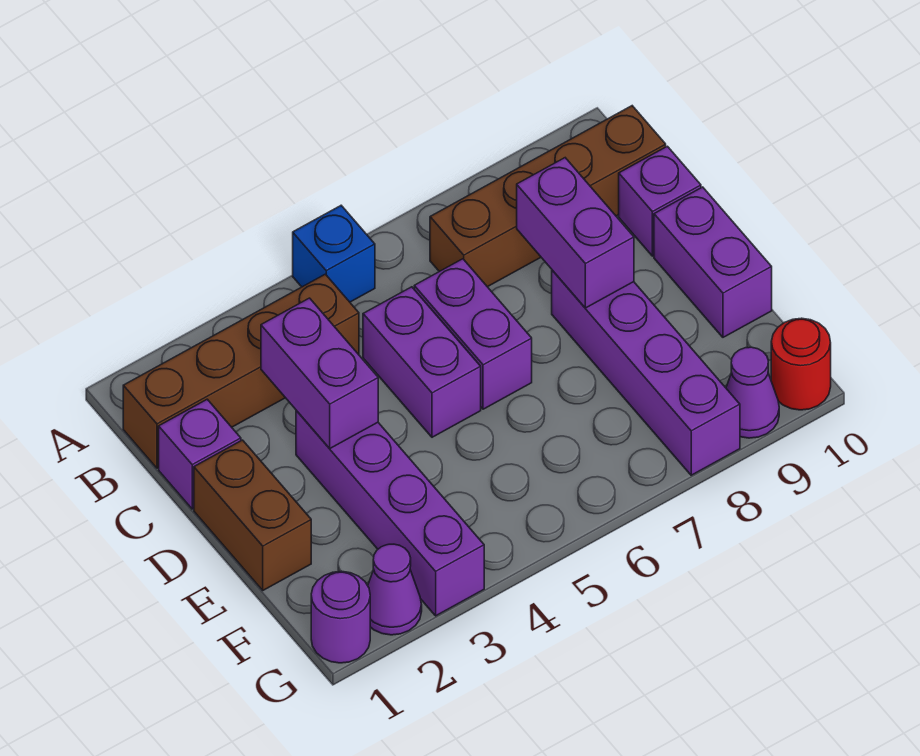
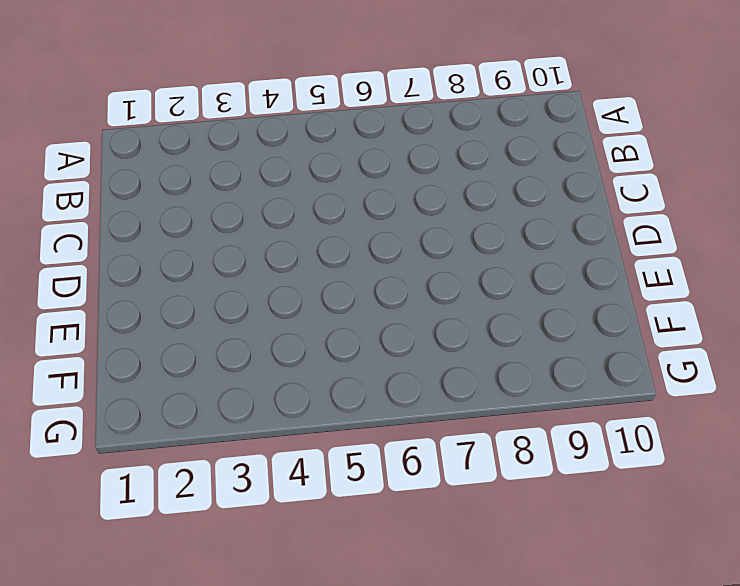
none -> blue 1x1 brick [293,206,375,302]
none -> brown 1x4 brick [123,274,359,468]
none -> brown 1x4 brick [430,106,666,287]

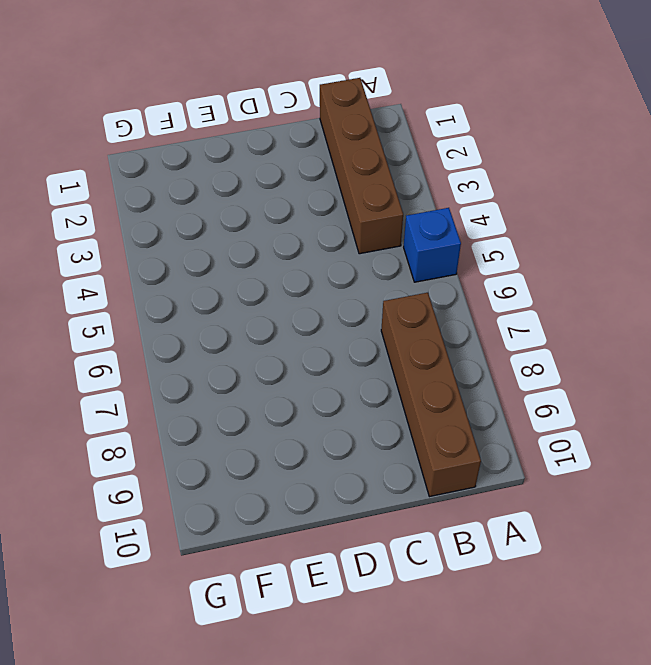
none -> purple 1x1 brick [159,399,241,509]
none -> purple 1x2 brick [363,287,481,437]
none -> purple 1x2 brick [414,259,532,409]

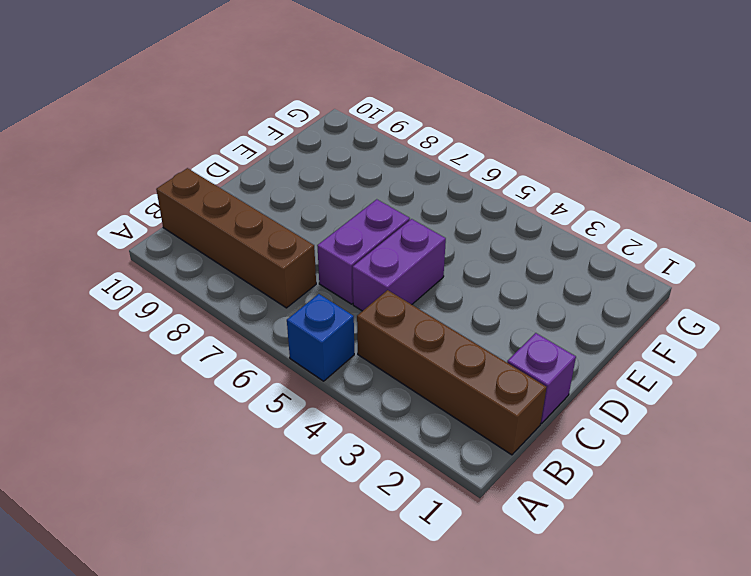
none -> purple 1x1 brick [619,146,701,256]
none -> brown 1x2 brick [194,440,311,590]
none -> purple 1x4 brick [296,411,484,616]

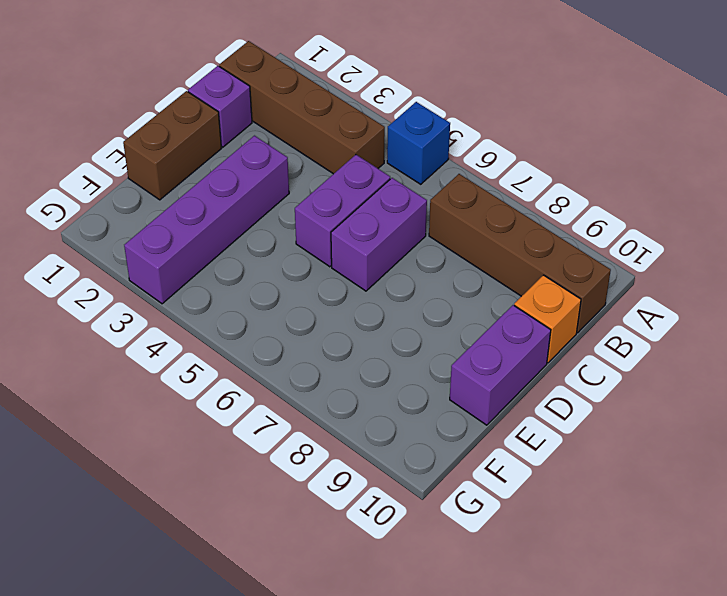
orange 1x1 brick [514,275,581,363] -> purple 1x1 brick [619,146,701,256]
none -> purple 1x4 brick [552,270,740,475]
none -> purple 1x1 round brick [311,571,370,663]
none -> purple 1x1 cone [368,544,422,635]

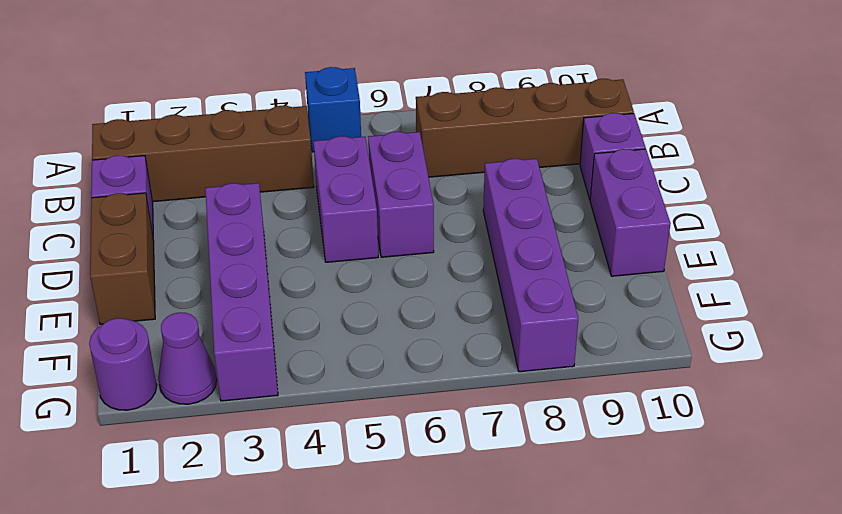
none -> purple 1x1 cone [726,347,779,438]
none -> red 1x1 round brick [771,318,831,410]
none -> purple 1x2 brick [261,298,378,449]

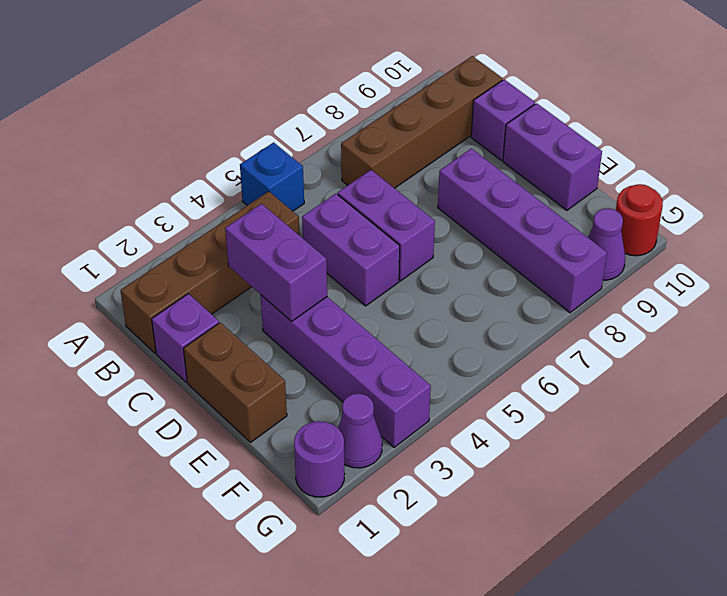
none -> purple 1x2 brick [517,158,634,308]

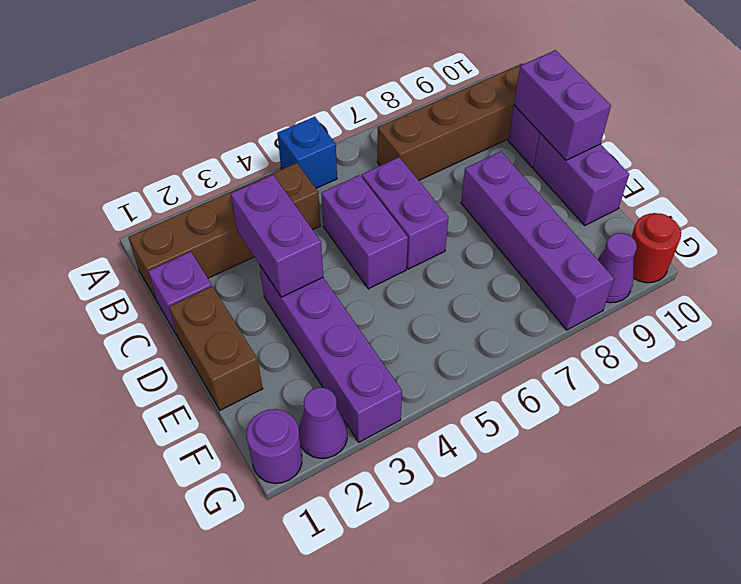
purple 1x2 brick [514,50,611,160] -> purple 1x2 brick moved to [517,158,634,308]

